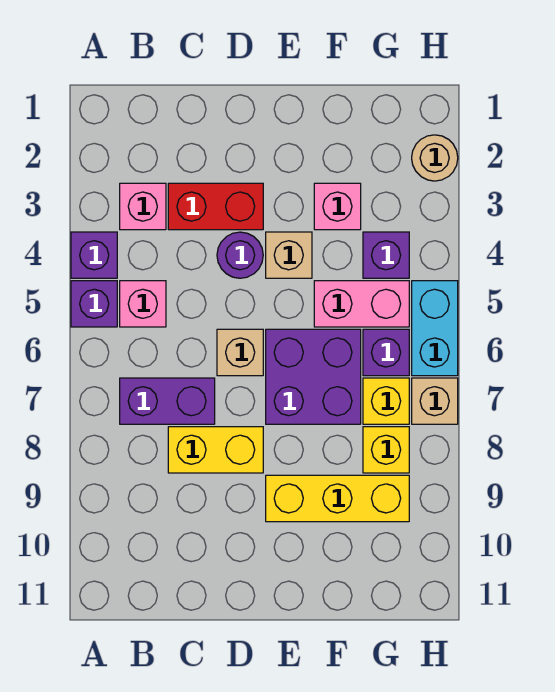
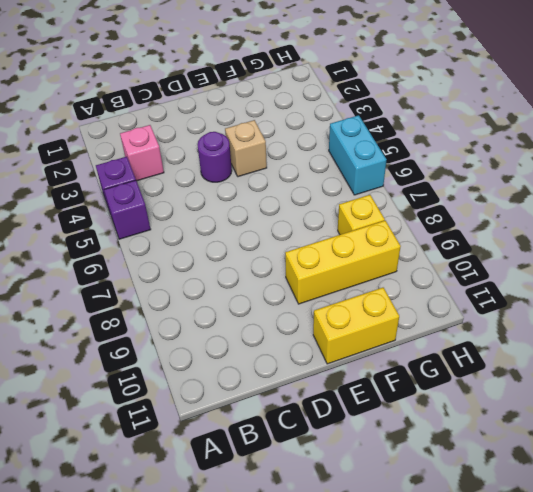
yellow 1x2 brick [313,288,399,364] -> yellow 1x2 brick moved to [168,427,263,473]
none -> pink 1x1 brick [120,281,166,327]
none -> purple 1x2 brick [120,378,215,424]
none -> red 1x2 brick [168,183,263,230]

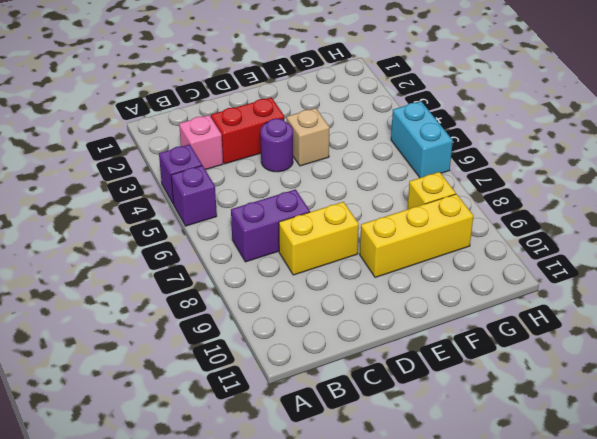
none -> pink 1x1 brick [120,281,166,327]
none -> tan 1x1 brick [217,329,263,376]
none -> purple 2x2 brick [266,329,361,424]

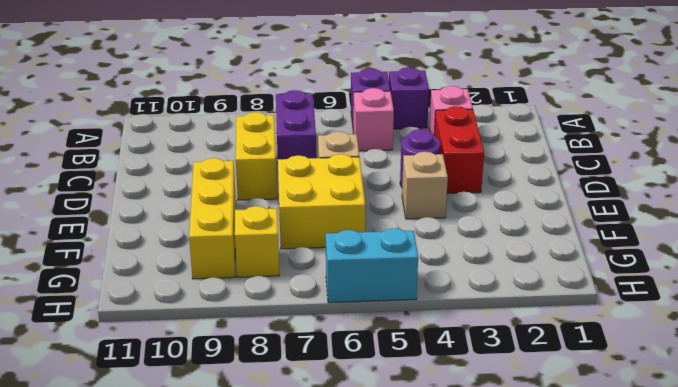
yellow 2x2 brick [278,154,365,249] -> purple 2x2 brick [266,329,361,424]
none -> pink 1x1 brick [314,183,361,230]
none -> pink 1x2 brick [314,281,409,327]
none -> purple 1x1 brick [363,232,409,278]

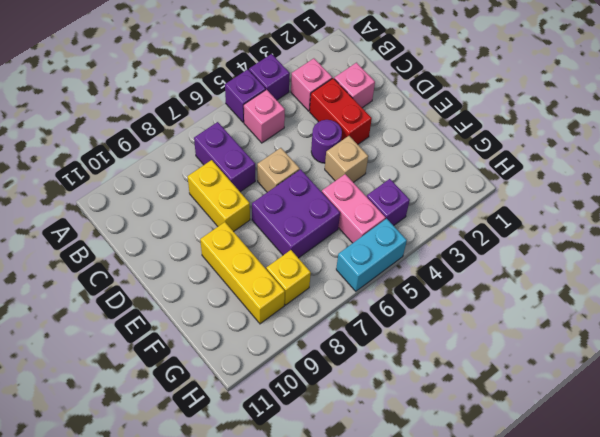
pink 1x1 brick [334,63,375,108] -> pink 1x1 brick moved to [314,183,361,230]
none -> purple 1x1 brick [363,329,409,376]
none -> yellow 1x1 brick [363,378,409,424]
none -> tan 1x1 round brick [412,135,458,181]

